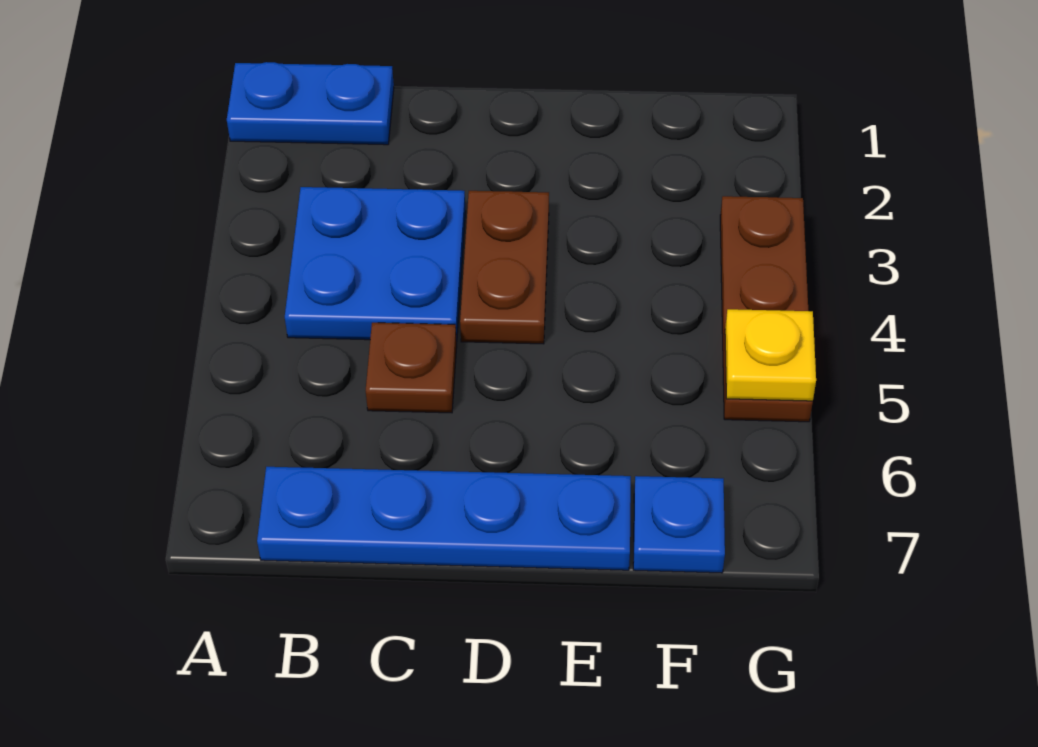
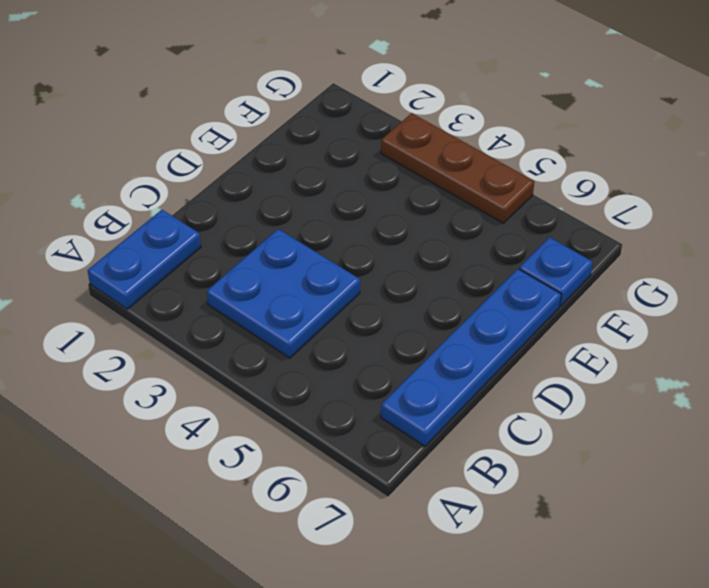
none -> brown 1x1 plate [366,323,457,413]
none -> brown 1x2 plate [460,191,549,344]

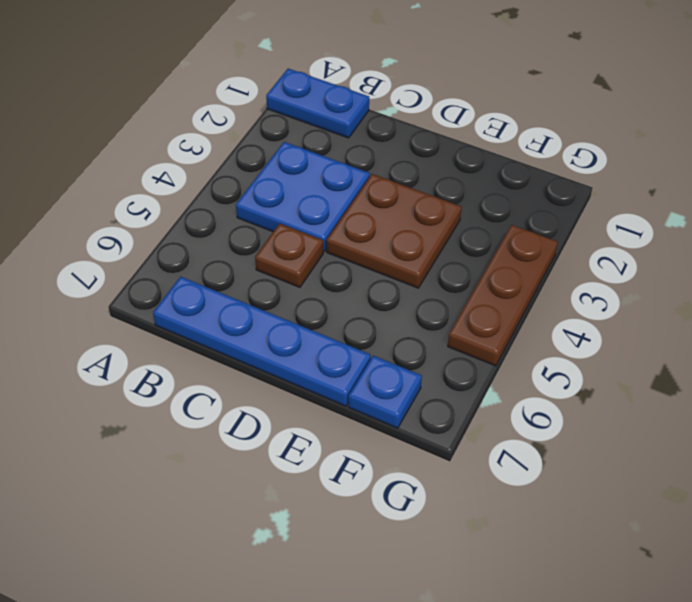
brown 2x2 plate [327,174,462,288] -> brown 1x2 plate [460,191,549,344]
none -> yellow 1x1 plate [725,309,816,401]

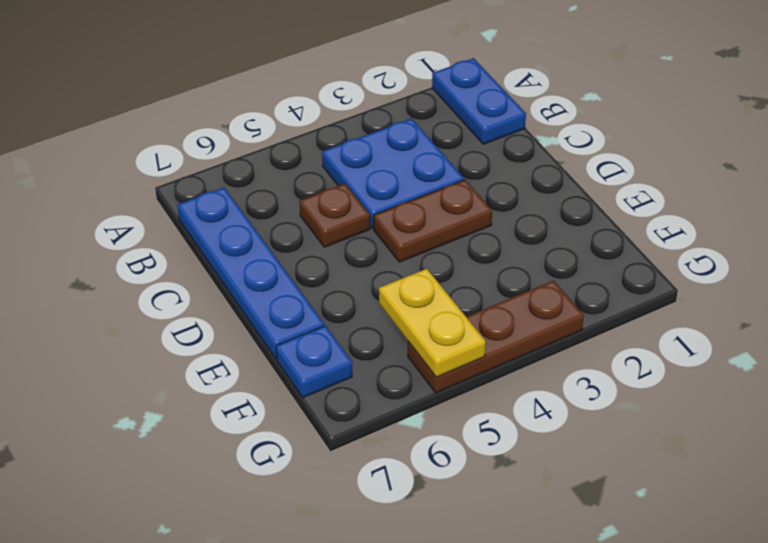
yellow 1x2 plate [379,269,486,377] -> yellow 1x1 plate [725,309,816,401]

